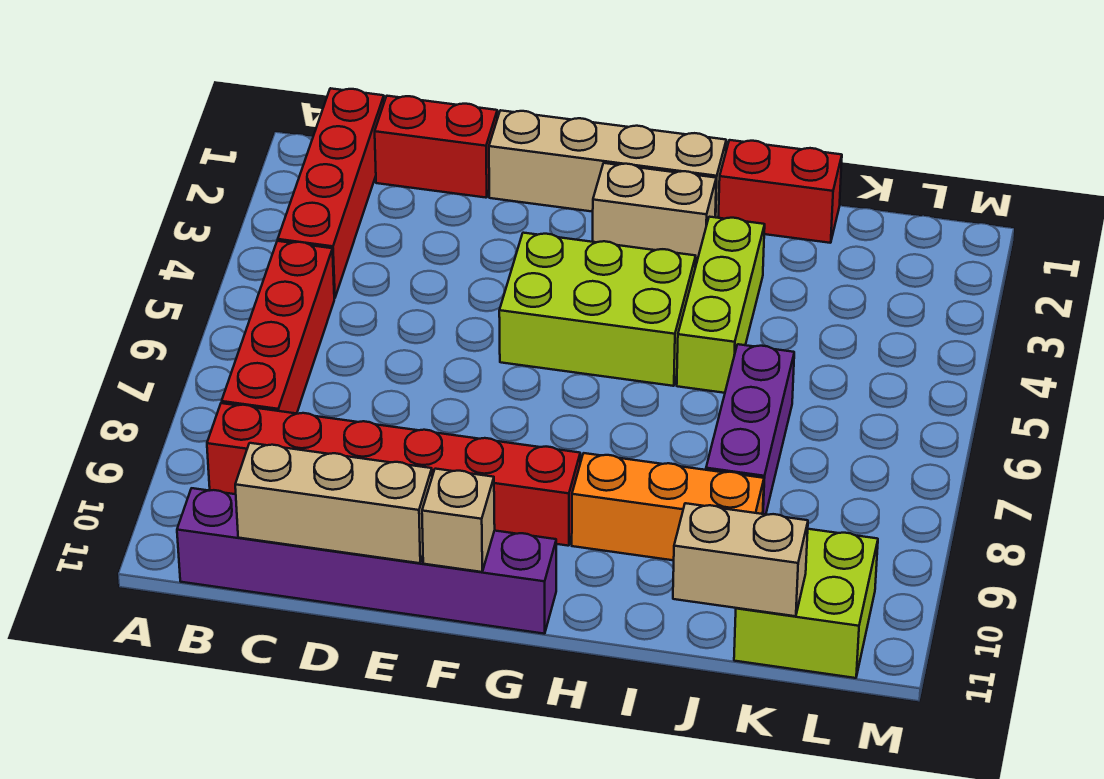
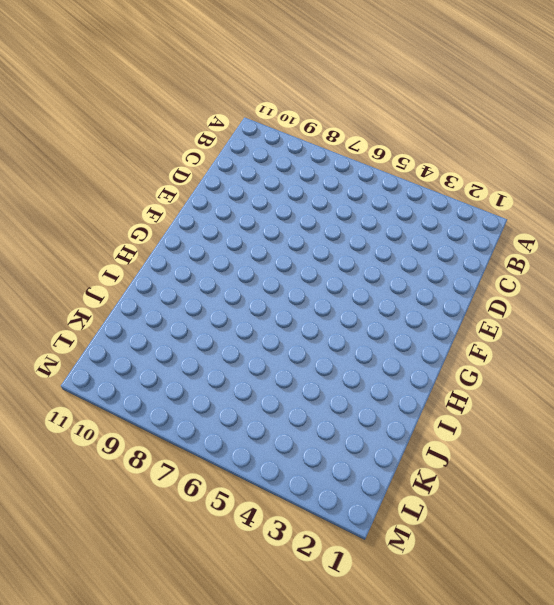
none -> red 1x4 brick [278,88,384,298]
none -> red 1x4 brick [222,241,334,414]
none -> red 1x6 brick [207,403,580,546]

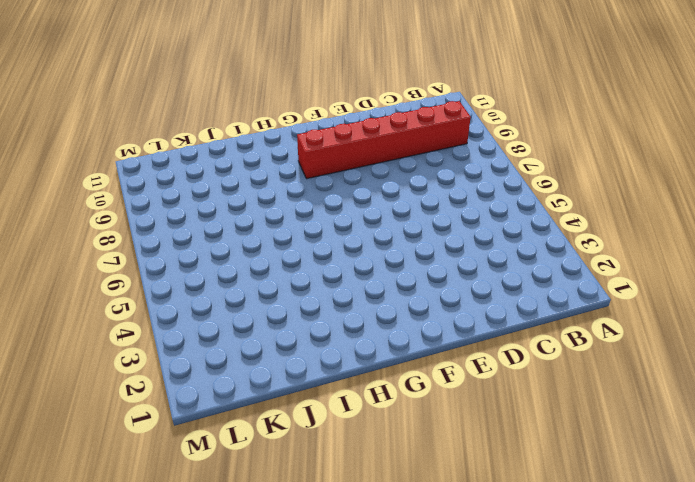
none -> red 1x4 brick [278,88,384,298]
none -> red 1x4 brick [222,241,334,414]
none -> purple 1x6 brick [177,488,556,634]

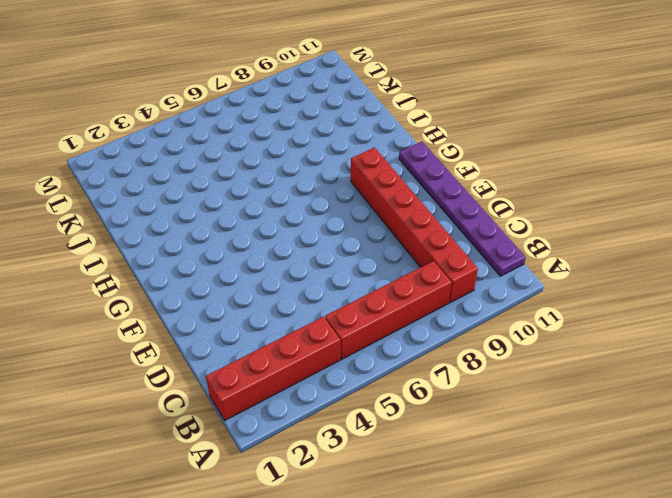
purple 1x6 plate [399,141,526,276] -> purple 1x6 brick [177,488,556,634]
none -> red 1x2 brick [375,96,497,198]
none -> tan 1x4 brick [489,110,726,218]
none -> lime 2x3 brick [499,233,696,386]

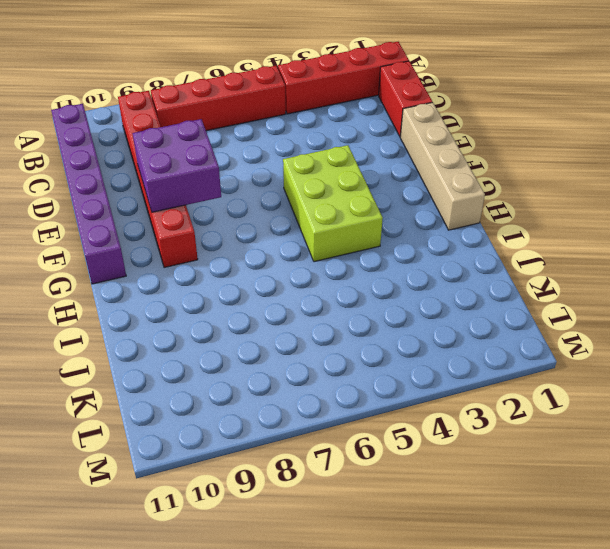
purple 2x2 brick [133,119,221,212] -> none
none -> tan 1x2 brick [593,163,716,264]
none -> orange 1x3 brick [572,453,764,560]
none -> red 1x2 brick [718,140,842,243]

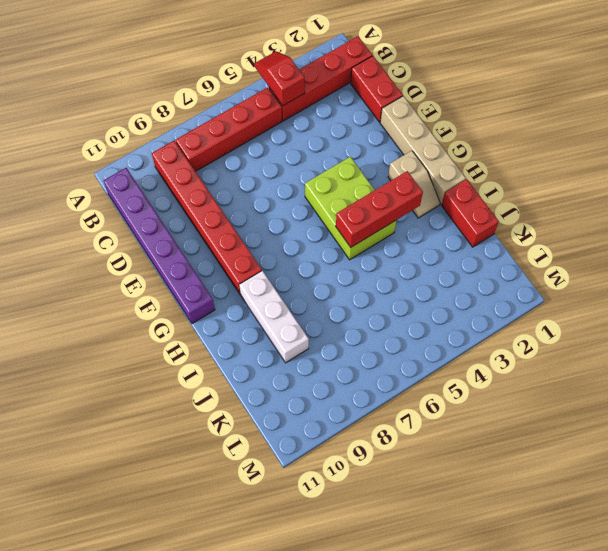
red 1x2 slope [254,51,305,105] -> none
tan 1x2 slope [388,151,440,218] -> tan 1x2 brick [593,163,716,264]
red 1x3 brick [336,171,423,247] -> none
white 1x3 brick [239,271,309,363] -> orange 1x3 brick [572,453,764,560]
none -> lime 1x3 brick [677,217,765,393]
none -> purple 1x3 brick [706,344,794,514]
none -> lime 2x2 brick [734,529,878,678]

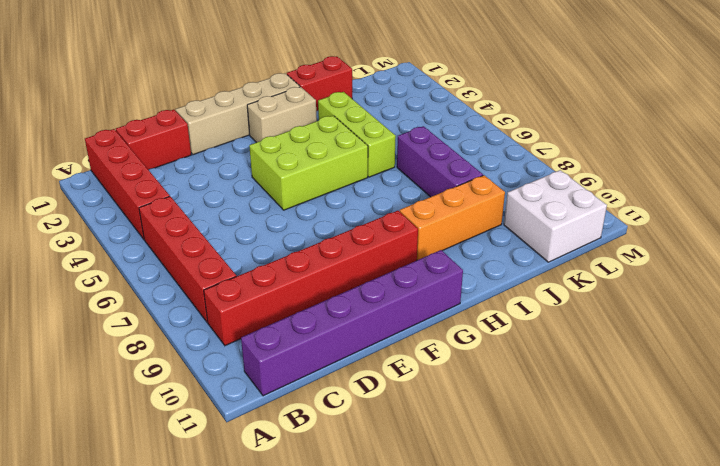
white 2x2 brick [504,170,607,262] -> lime 2x2 brick [734,529,878,678]
none -> tan 1x3 brick [235,443,432,563]
none -> tan 1x1 brick [422,469,495,572]
none -> tan 1x2 brick [673,503,808,616]

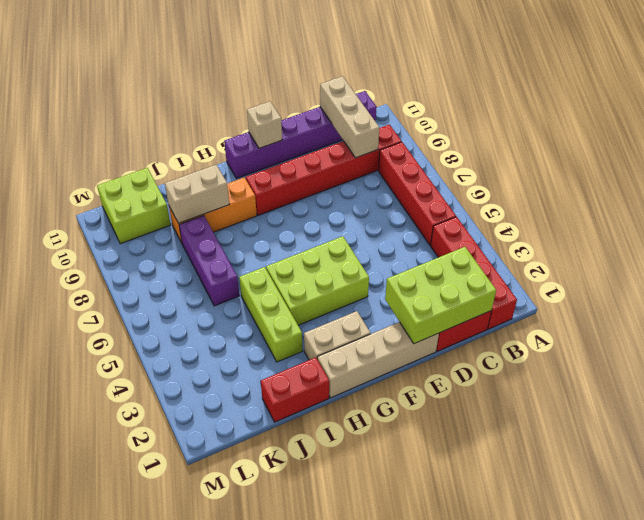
lime 2x3 brick [385,247,496,344] -> none
tan 1x3 brick [320,76,379,158] -> tan 1x3 brick turned to [235,443,432,563]
tan 1x2 brick [165,164,229,223] -> tan 1x2 brick moved to [673,503,808,616]

